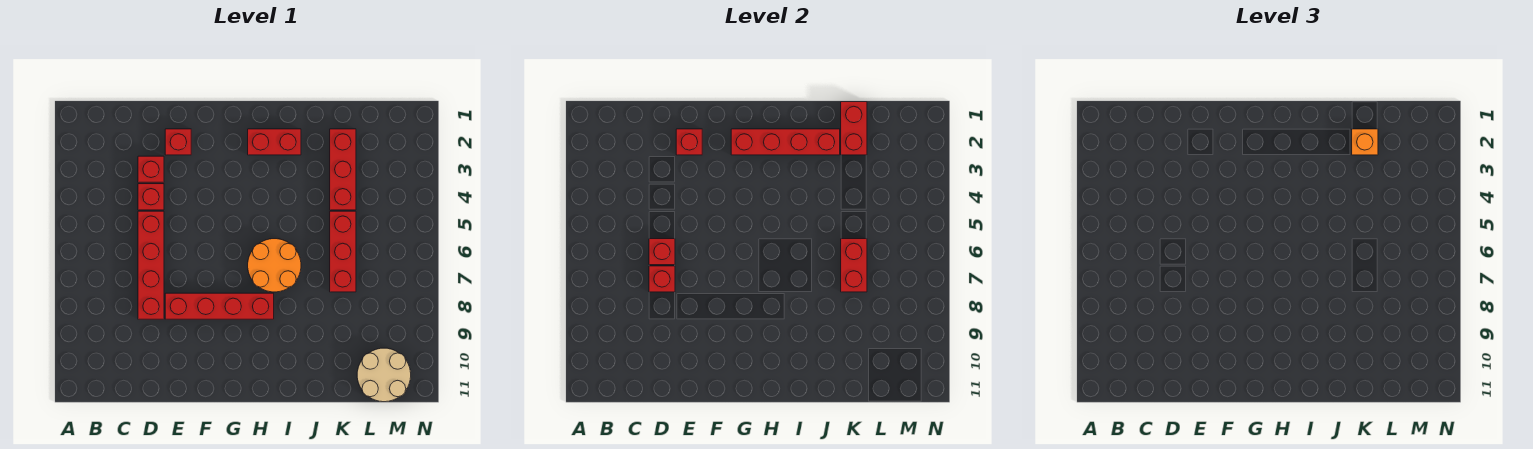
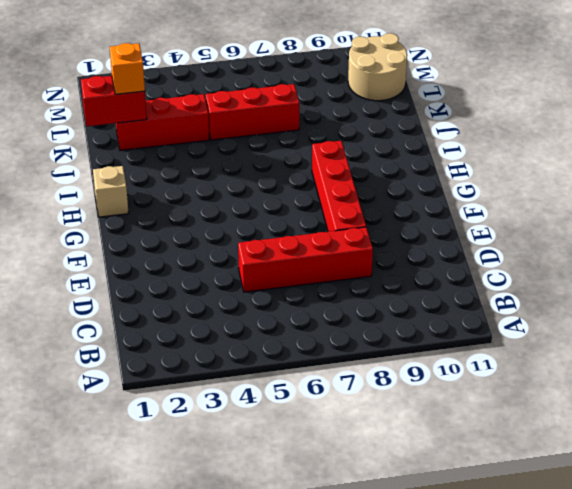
tan 1x1 brick [93,166,129,217] -> none
none -> red 1x1 brick [138,156,164,182]
none -> red 1x1 brick [138,184,164,210]
none -> red 1x1 brick [165,129,191,155]

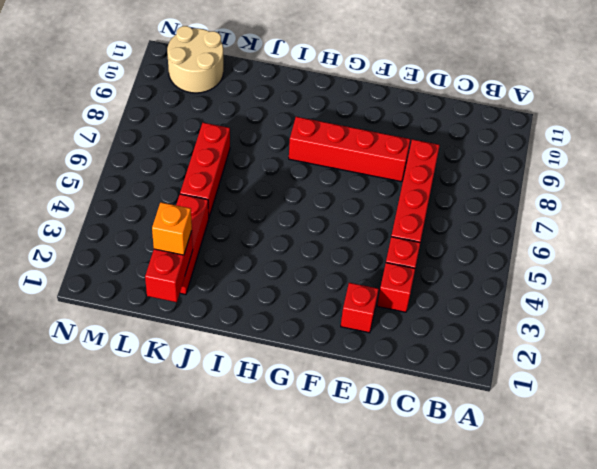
none -> red 1x2 brick [248,129,301,155]
none -> orange 2x2 round brick [248,239,301,292]
none -> red 1x1 brick [649,239,675,265]

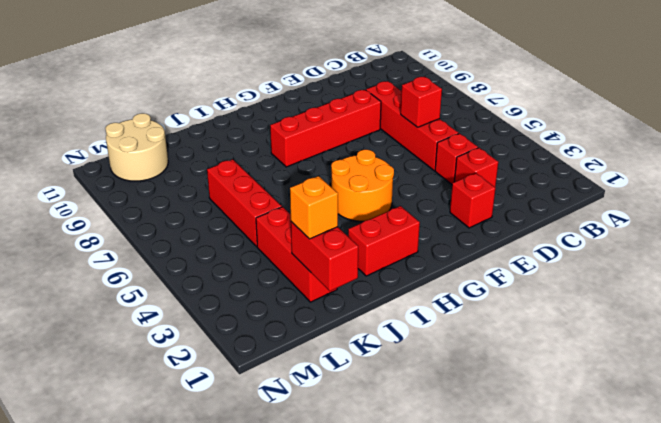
orange 2x2 round brick [331,150,394,221] -> orange 2x2 round brick moved to [248,239,301,292]
none -> red 1x1 brick [649,266,675,292]
none -> red 1x1 brick [676,129,702,155]
none -> red 1x4 brick [731,129,840,155]

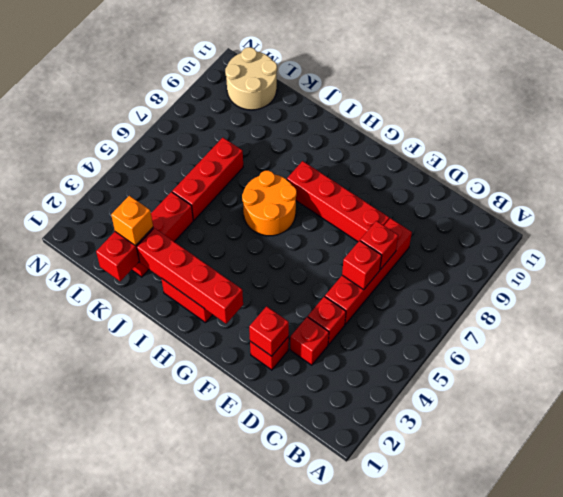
none -> red 1x2 brick [841,239,867,292]

